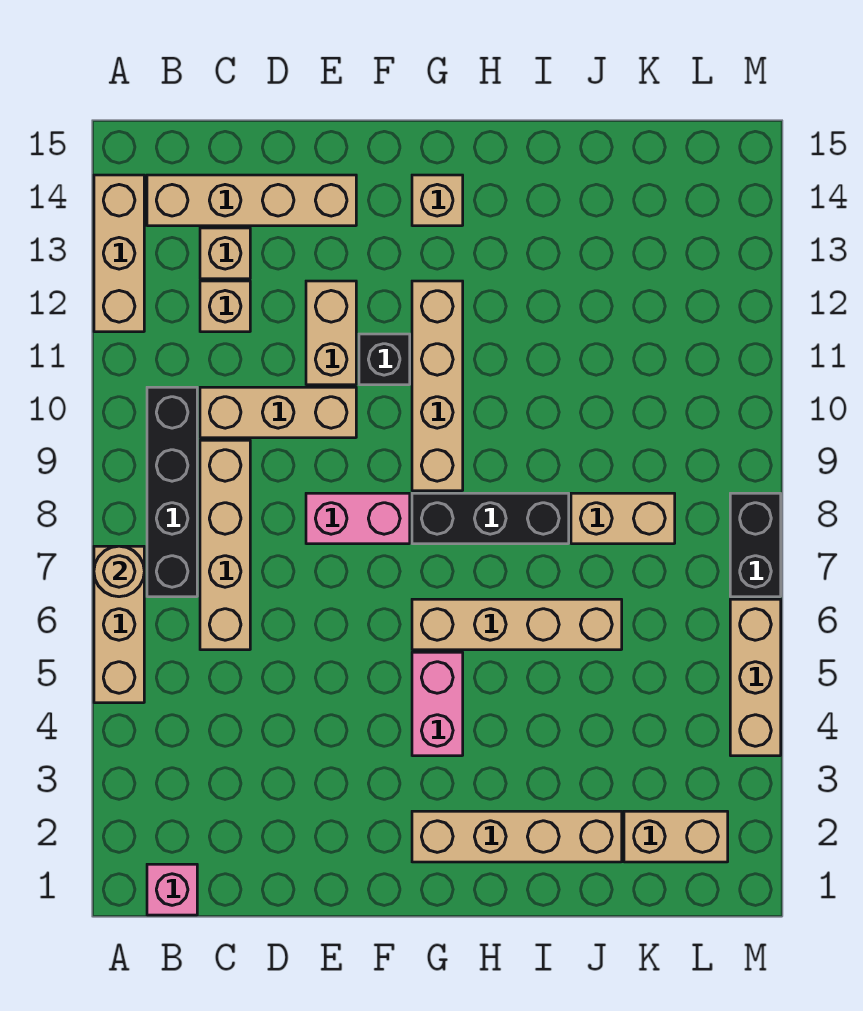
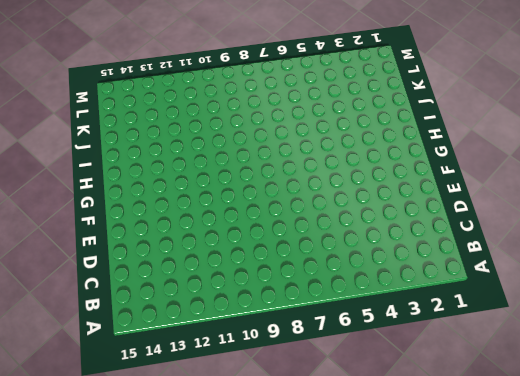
none -> tan 1x3 brick [94,546,144,703]
none -> tan 1x3 brick [94,175,144,332]
none -> pink 1x1 brick [147,864,197,915]

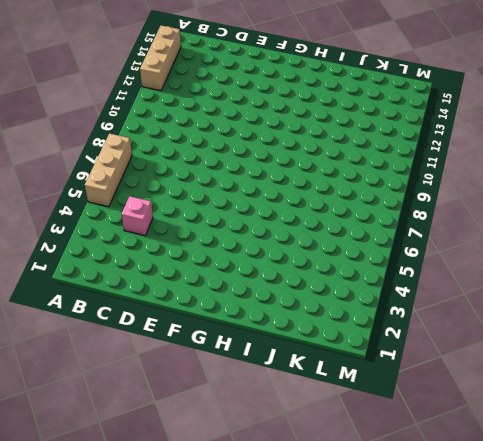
pink 1x1 brick [122,196,153,236] -> pink 1x1 brick moved to [147,864,197,915]
none -> black 1x4 brick [147,387,197,597]
none -> tan 1x4 brick [147,175,356,226]
none -> tan 1x4 brick [200,440,250,650]

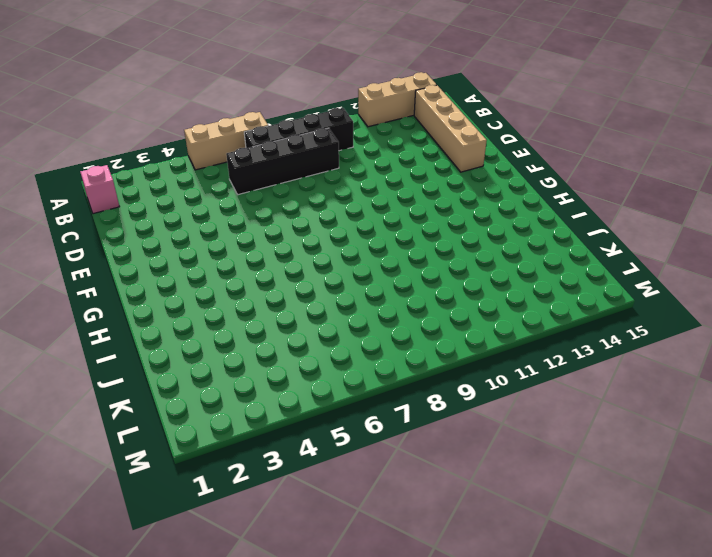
black 1x4 brick [226,128,339,195] -> tan 1x4 brick [200,440,250,650]
none -> tan 1x3 brick [200,387,356,438]
none -> tan 1x1 brick [200,281,250,332]
none -> tan 1x1 brick [200,228,250,279]

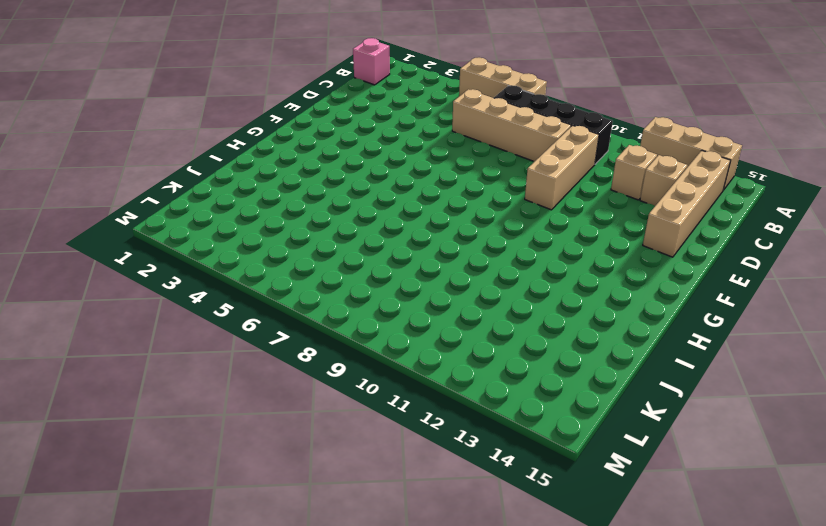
none -> pink 1x2 brick [306,493,410,544]
none -> tan 1x2 brick [306,281,356,385]
none -> black 1x1 brick [359,334,410,385]

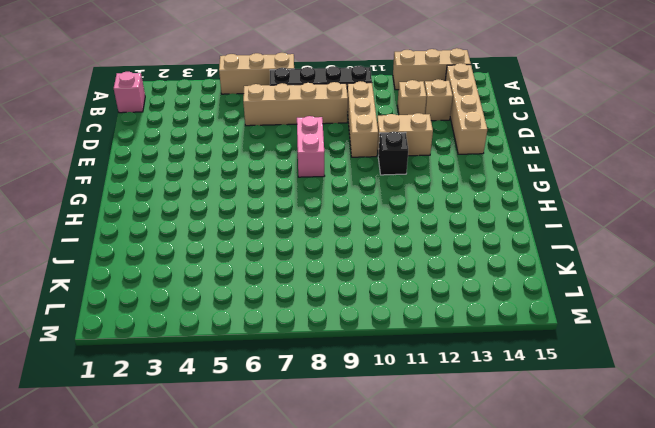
none -> tan 1x4 brick [412,811,622,862]
none -> pink 1x2 brick [412,652,463,756]
none -> tan 1x4 brick [412,599,622,650]

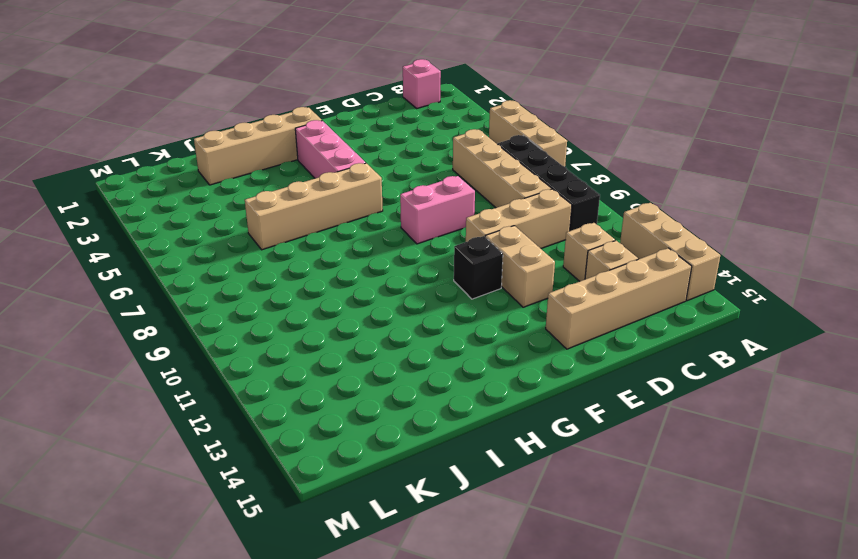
pink 1x3 brick [295,120,365,178] -> pink 1x2 brick [412,652,463,756]
none -> black 1x3 brick [412,493,569,544]
none -> tan 1x4 brick [412,281,463,491]
none -> tan 1x1 brick [412,175,463,226]

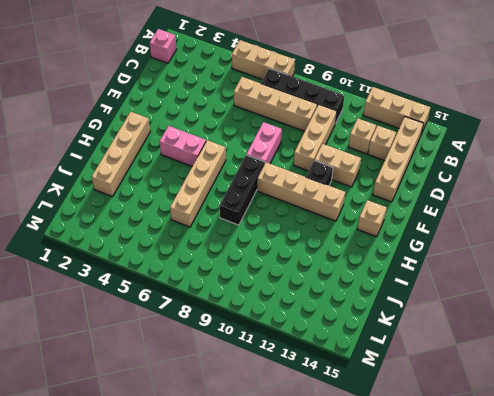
none -> tan 1x2 brick [571,493,675,544]
none -> tan 1x2 brick [624,811,728,862]
none -> tan 1x3 brick [730,599,781,756]

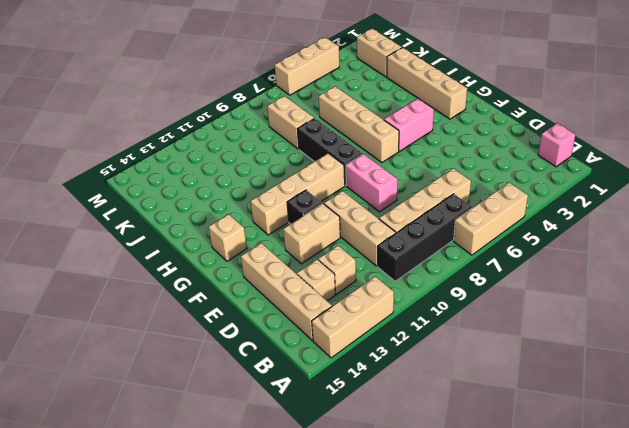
none -> black 1x2 brick [730,493,781,597]
none -> tan 1x1 round brick [94,546,144,597]

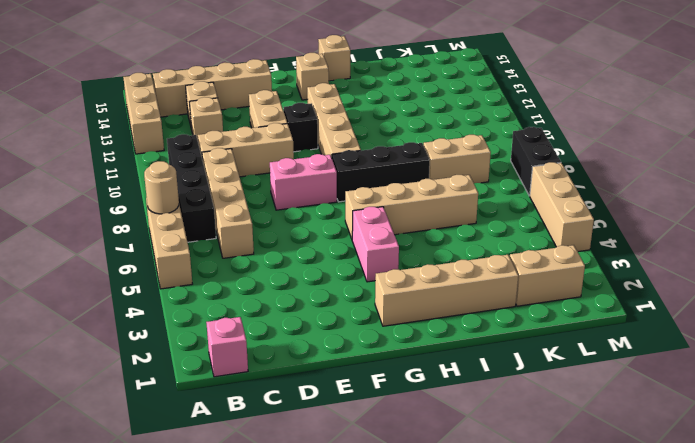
tan 1x1 brick [318,35,350,81] -> none

